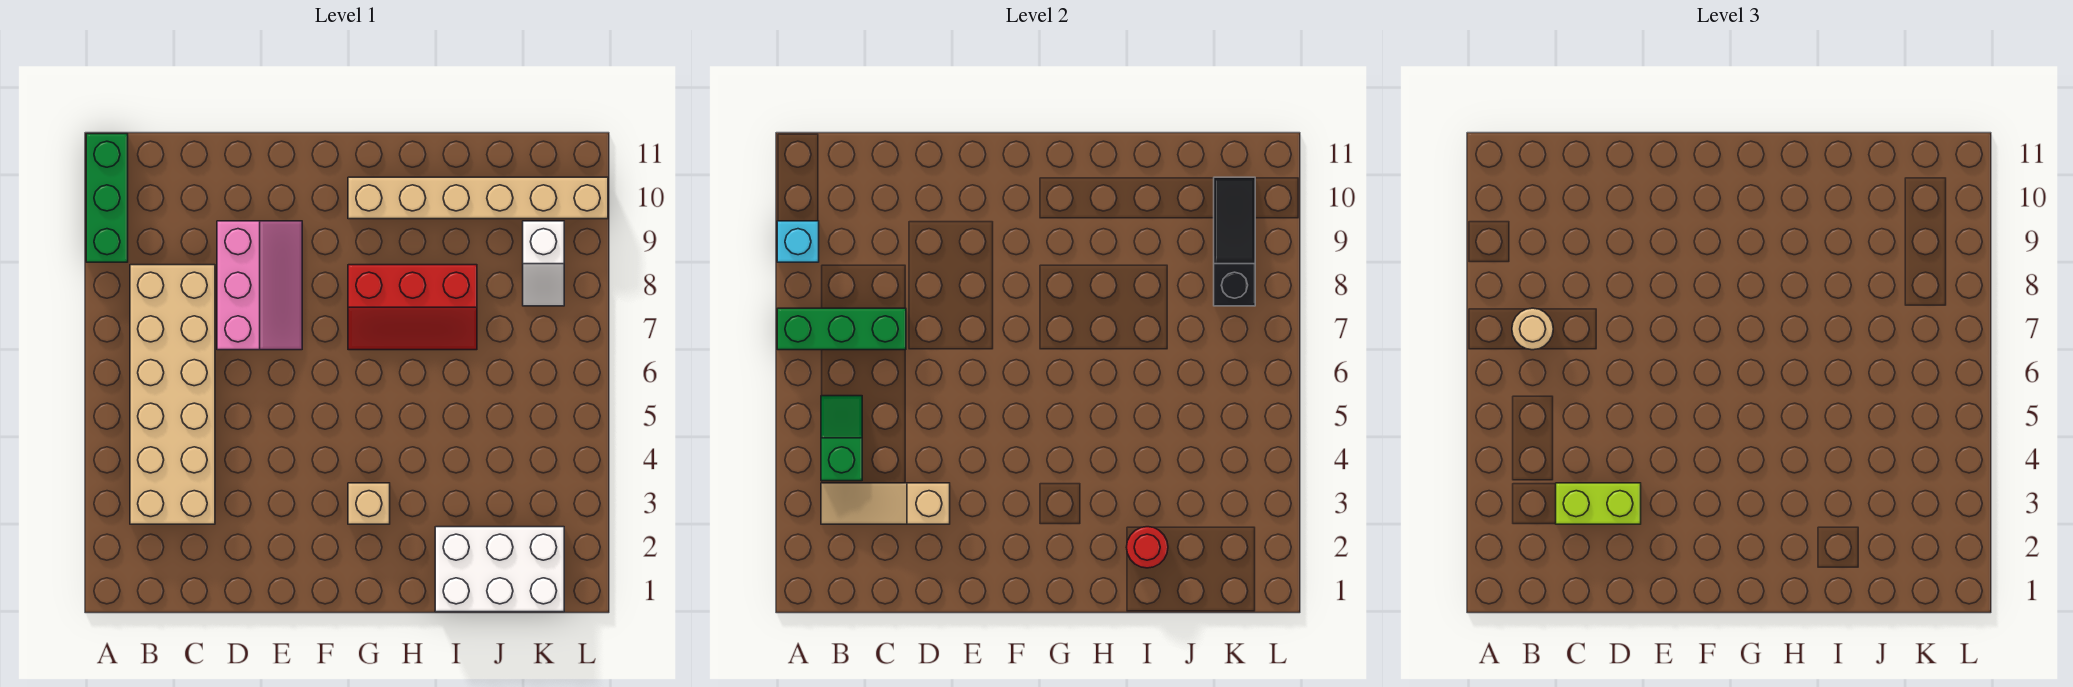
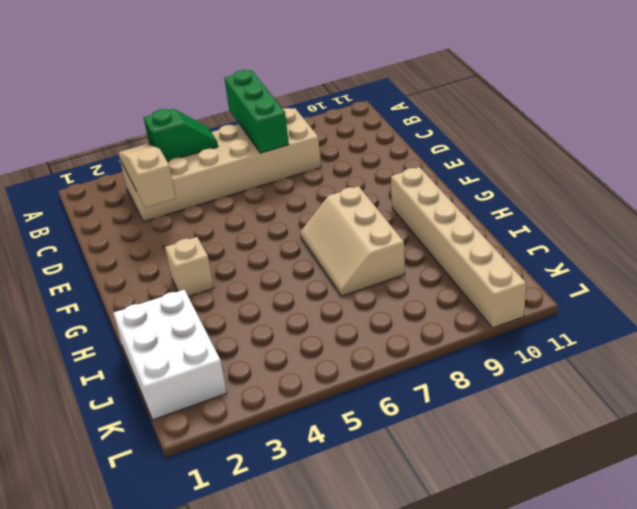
tan 2x3 slope [300,186,405,296] -> red 2x3 slope [348,265,477,350]
none -> green 1x3 brick [86,134,128,262]
none -> pink 2x3 slope [217,221,302,350]
none -> white 1x2 slope [523,221,564,306]

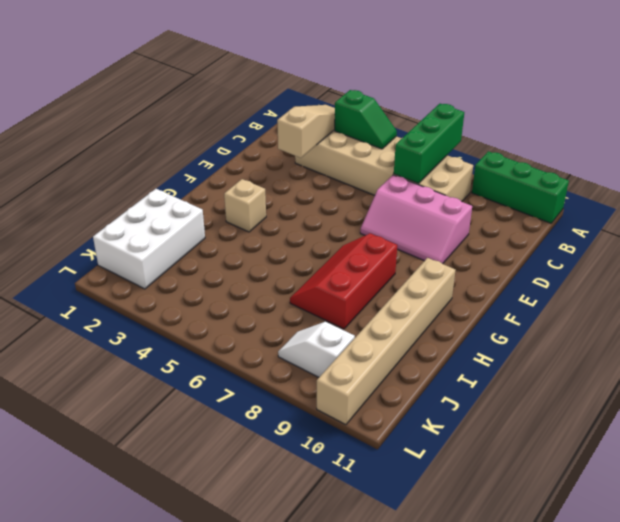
none -> cyan 1x1 brick [777,221,819,262]
none -> red 1x1 round brick [1126,527,1168,568]
none -> black 1x3 slope [1214,177,1255,306]

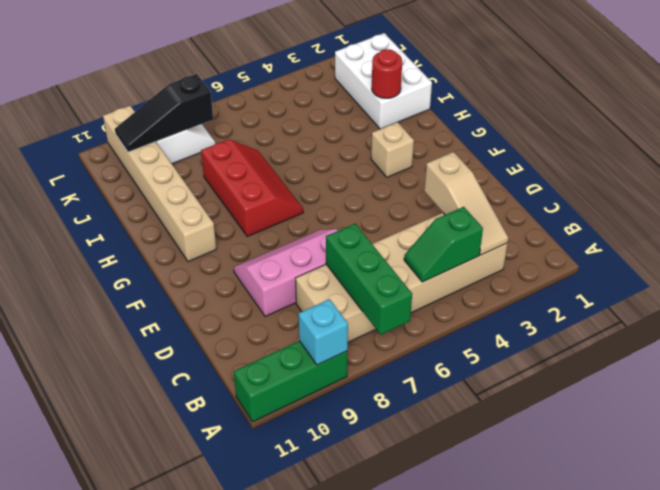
none -> tan 1x1 round brick [1512,308,1553,350]
none -> lime 1x2 brick [1556,483,1641,524]

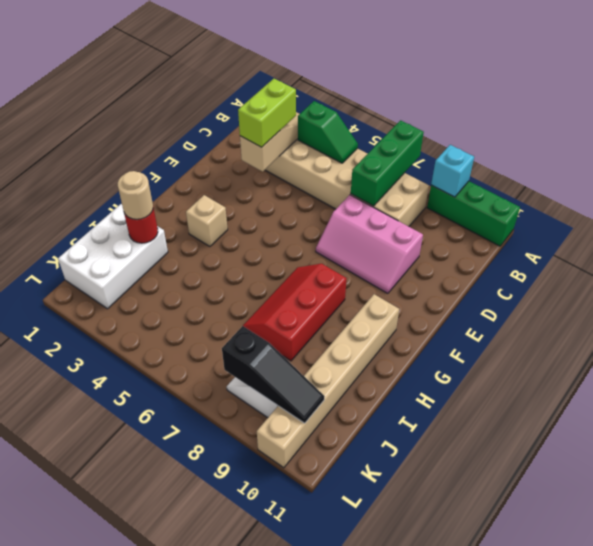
tan 1x1 round brick [118,171,153,219] -> tan 1x1 round brick moved to [1512,308,1553,350]

